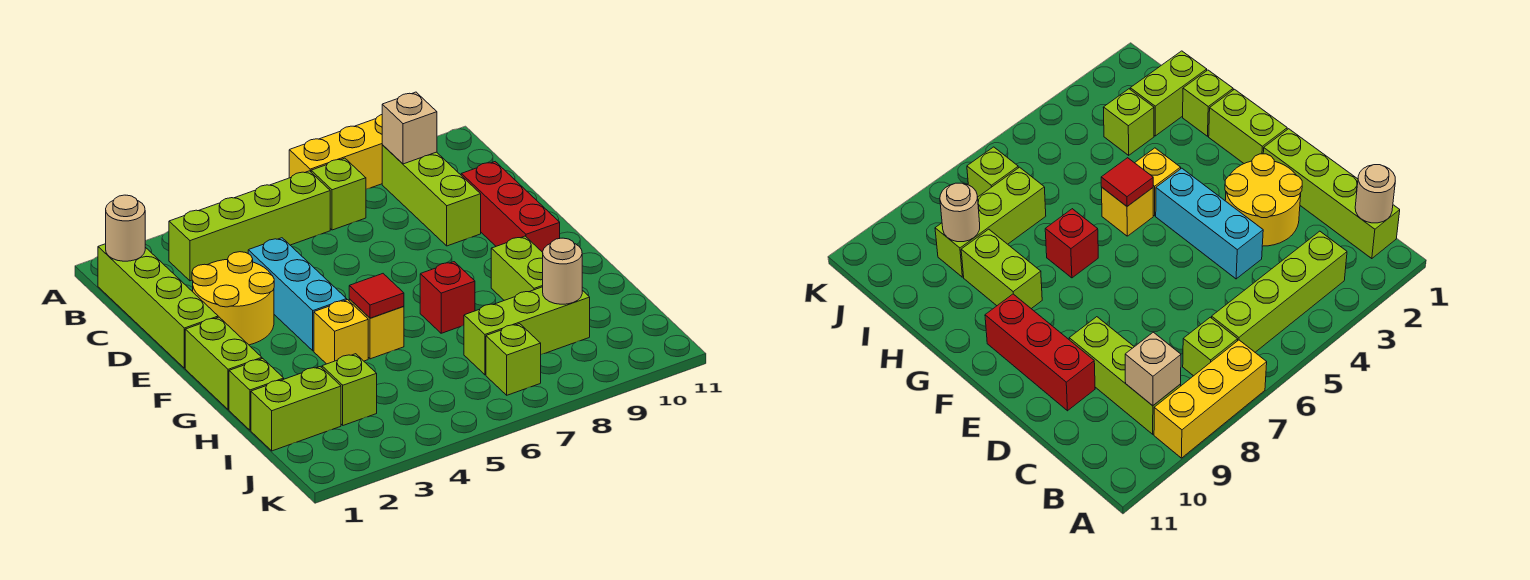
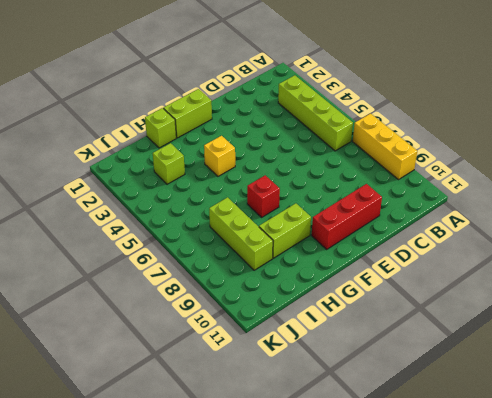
none -> lime 1x4 brick [98,244,218,368]
none -> lime 1x1 brick [311,158,366,230]
none -> lime 1x3 brick [382,145,481,246]

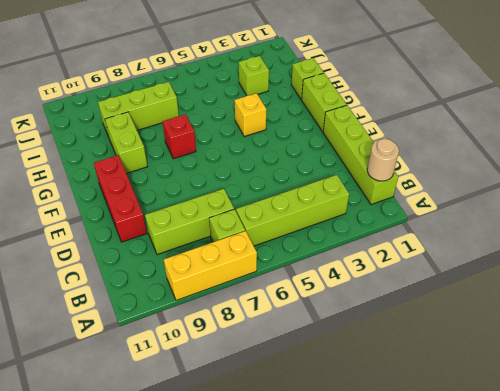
lime 1x3 brick [145,189,234,255] -> lime 1x3 brick turned to [382,145,481,246]
none -> yellow 2x2 round brick [192,252,274,345]
none -> cyan 1x3 brick [248,238,347,351]
none -> yellow 1x1 brick [349,299,404,359]

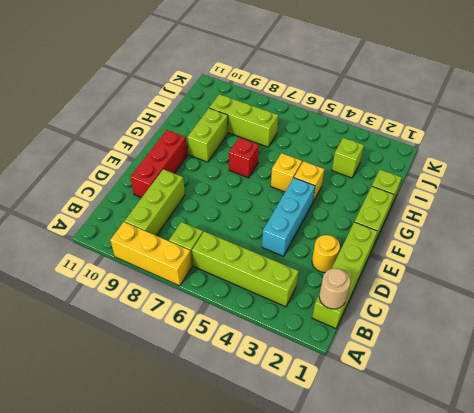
yellow 1x1 round brick [312,235,340,272] -> yellow 2x2 round brick [192,252,274,345]
none -> lime 1x2 brick [251,367,341,451]
none -> lime 1x1 brick [486,324,541,395]
none -> tan 1x1 brick [382,92,437,164]

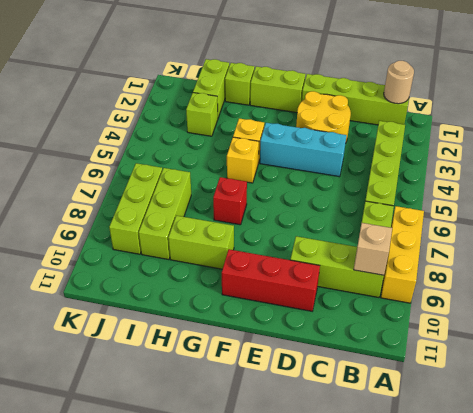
lime 1x3 brick [109,163,162,254] -> lime 1x1 brick [486,324,541,395]
none -> red 1x1 tile [349,274,404,318]
none -> tan 1x1 round brick [543,238,582,304]

